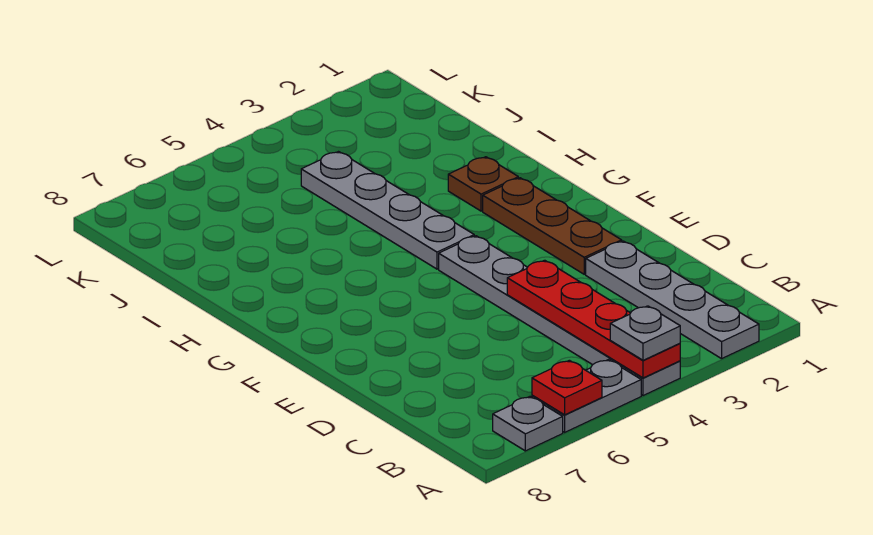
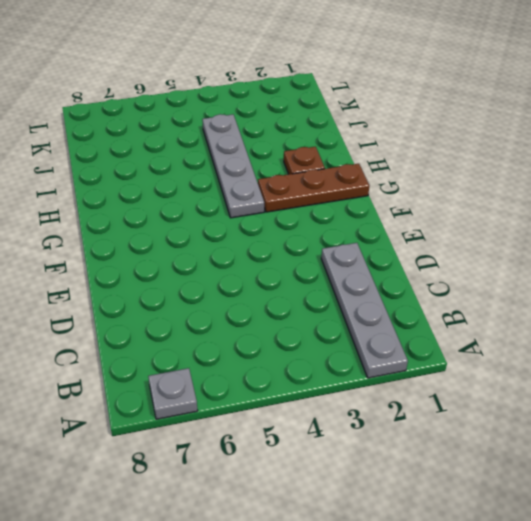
brown 1x3 plate [258,164,369,212] -> brown 1x3 plate turned to [483,178,622,274]
none -> grey 1x6 plate [439,236,680,396]
none -> grey 1x2 plate [532,360,641,432]

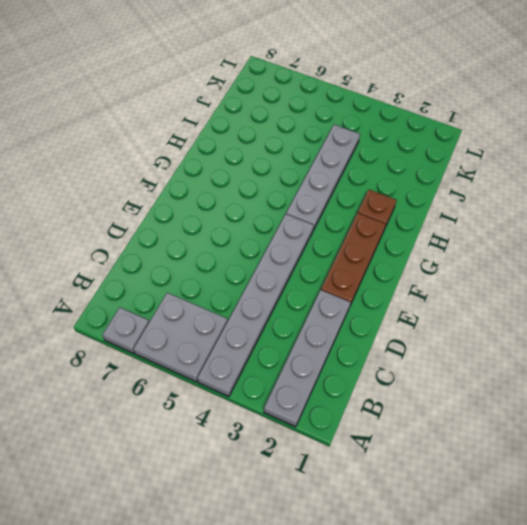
grey 2x2 plate [134,293,228,382] -> grey 1x2 plate [532,360,641,432]
none -> red 1x4 plate [507,260,680,378]
none -> red 1x1 plate [532,360,602,415]

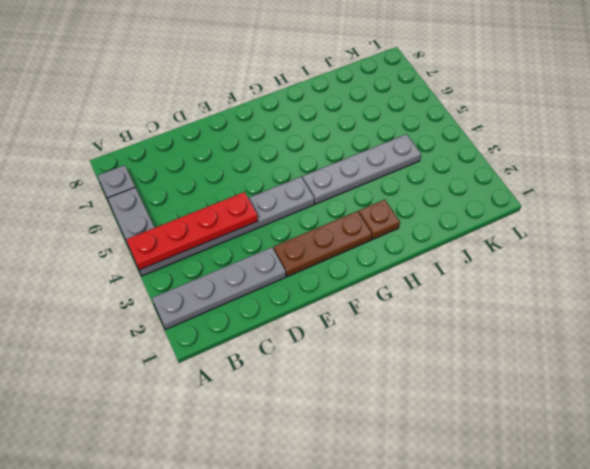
none -> red 1x1 plate [532,360,602,415]
none -> grey 1x1 plate [610,306,680,360]

